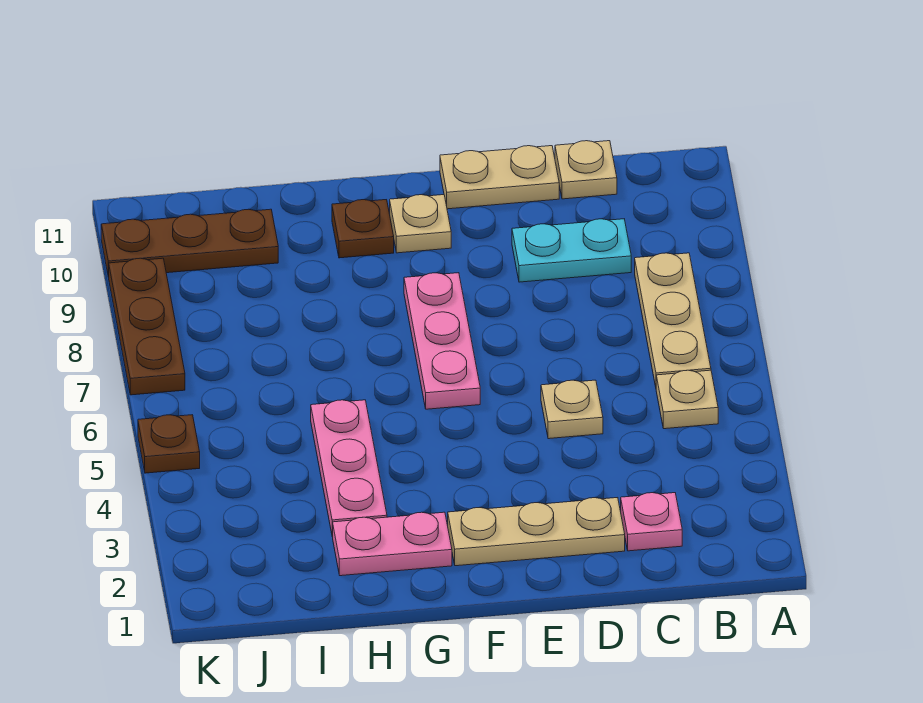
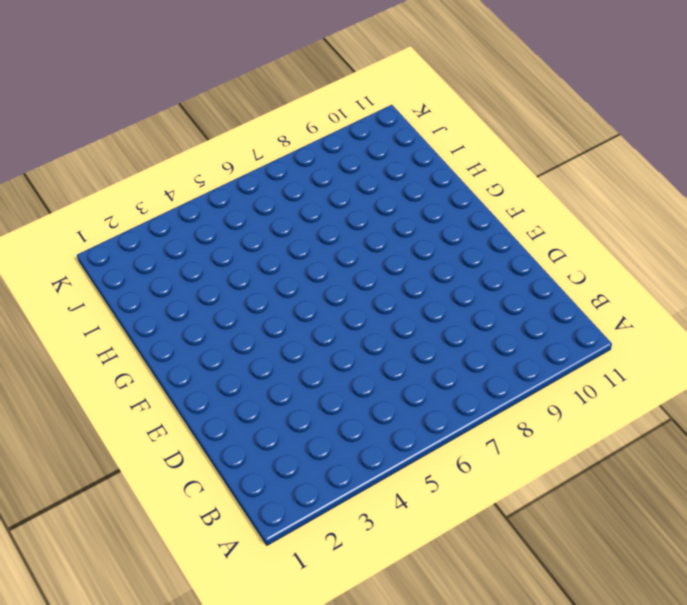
none -> tan 1x1 plate [656,370,718,429]
none -> tan 1x3 plate [635,253,711,387]
none -> pink 1x1 plate [621,493,682,551]

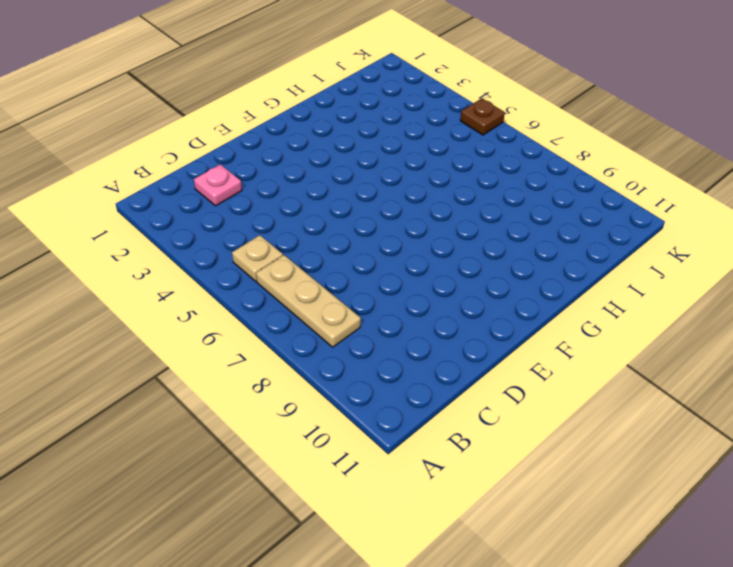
none -> cyan 1x2 plate [512,219,631,282]
none -> tan 1x1 plate [555,141,617,199]
none -> tan 1x3 plate [448,498,625,566]

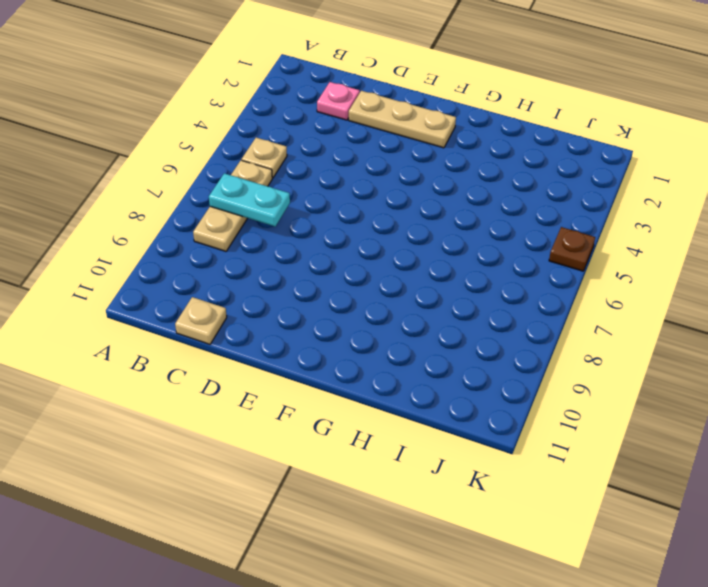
cyan 1x2 plate [209,173,290,226] -> cyan 1x2 plate moved to [512,219,631,282]
none -> tan 1x1 plate [541,380,603,439]
none -> tan 1x2 plate [440,146,559,209]
none -> pink 1x3 plate [404,273,480,409]

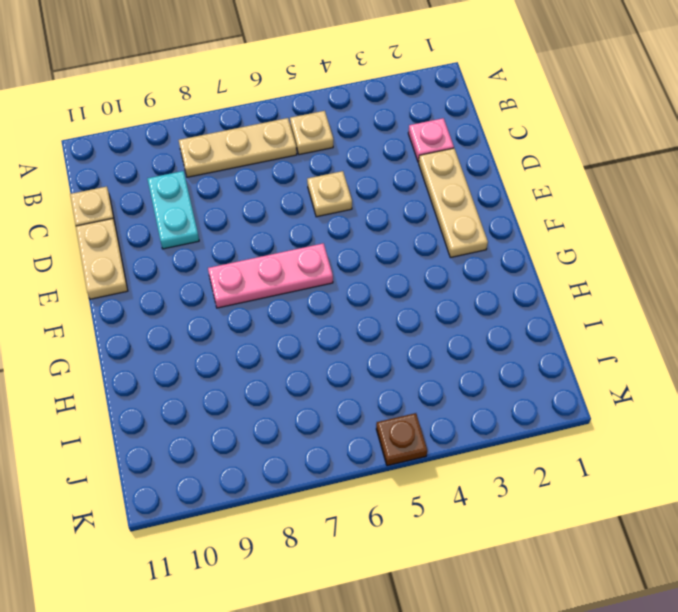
none -> tan 1x1 plate [390,195,451,253]
none -> pink 1x2 plate [332,512,452,576]
none -> brown 1x1 plate [332,200,394,258]

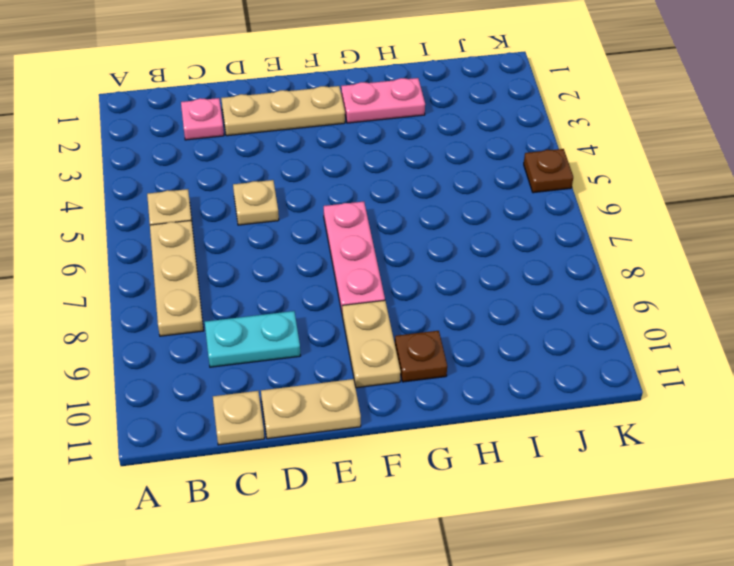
tan 1x2 plate [342,300,401,388] -> tan 1x1 plate [390,195,451,253]
none -> pink 1x3 plate [311,400,387,536]
none -> brown 1x3 plate [101,209,278,277]
none -> brown 1x3 plate [109,258,185,395]

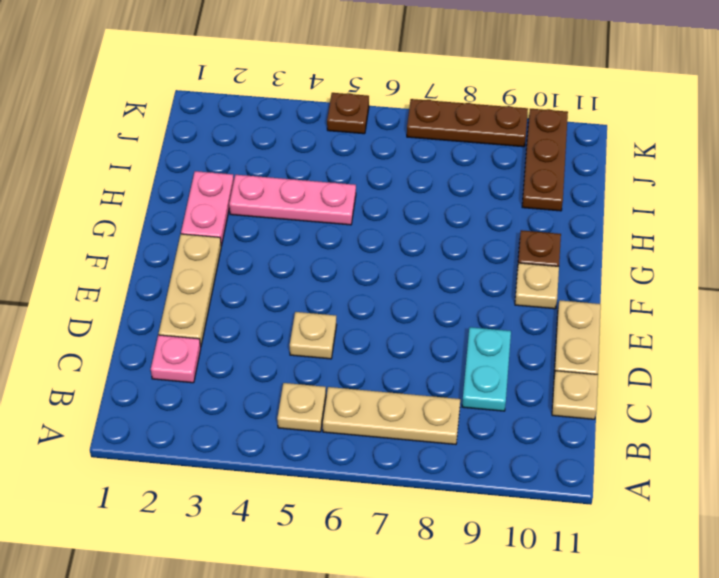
none -> pink 1x3 plate [404,273,480,409]

